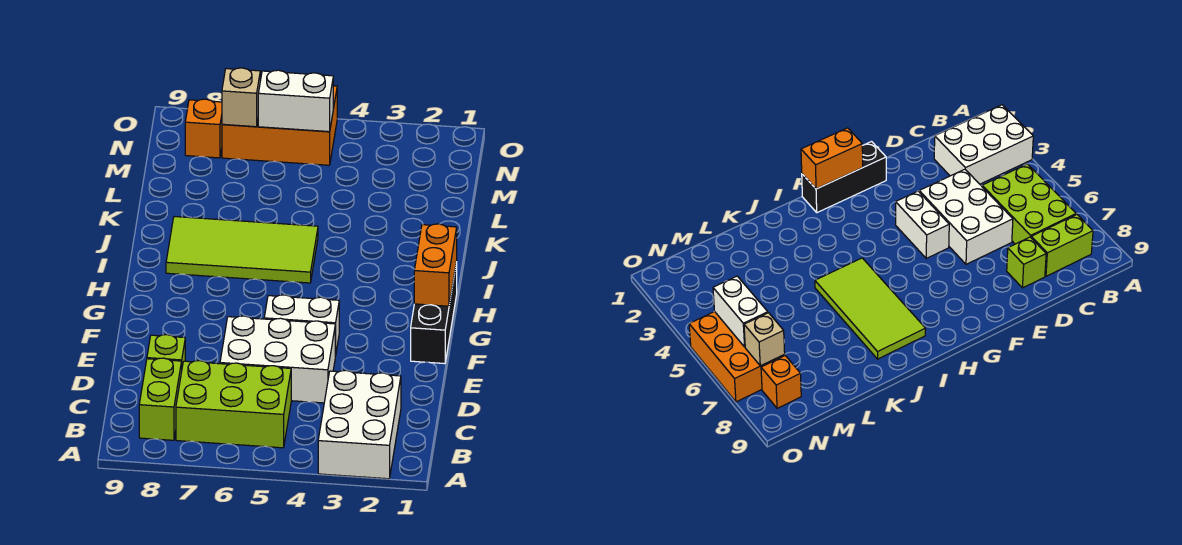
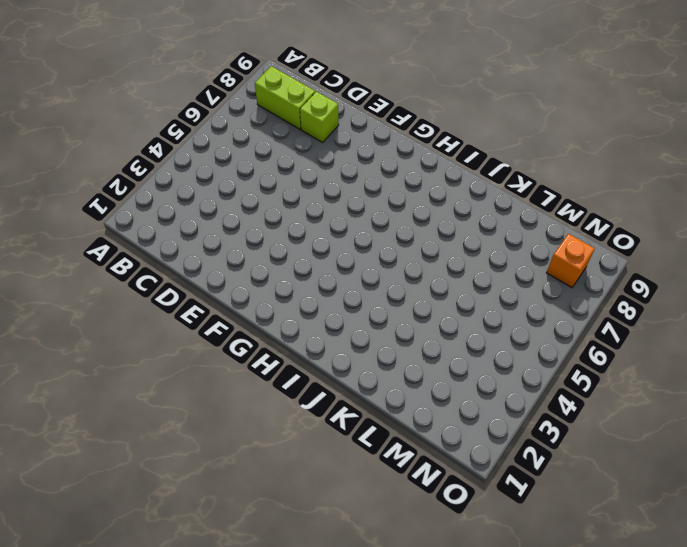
none -> white 2x3 brick [318,370,401,479]
none -> lime 2x3 brick [176,361,291,448]
none -> white 2x3 brick [220,316,335,403]

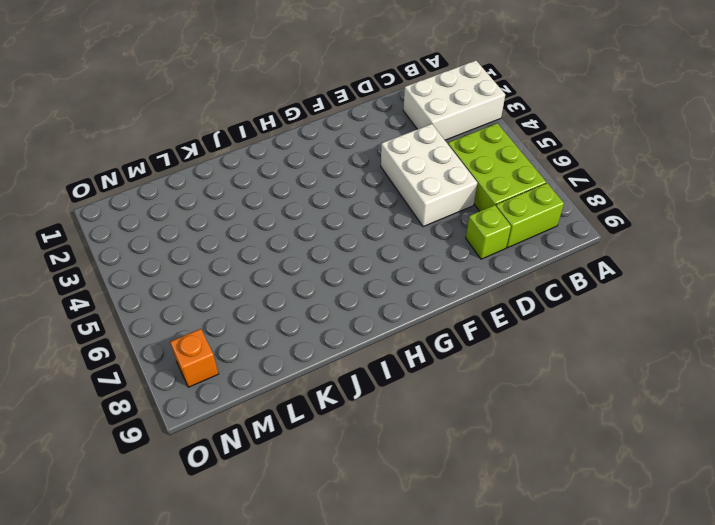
none -> black 1x3 brick [411,262,457,364]
none -> white 1x2 brick [264,295,339,356]
none -> lime 2x4 tile [166,217,318,283]

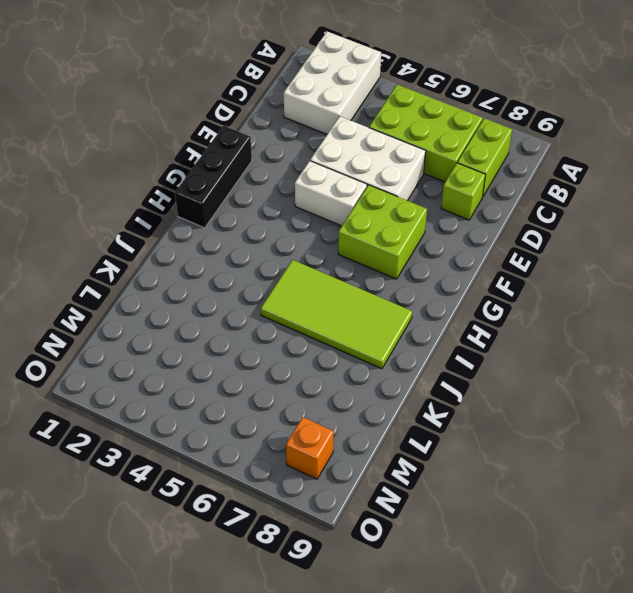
lime 2x2 brick [338,185,427,279] -> none
none -> orange 2x3 brick [222,86,337,165]
none -> orange 1x2 brick [414,224,457,306]
none -> white 1x2 brick [258,70,333,132]

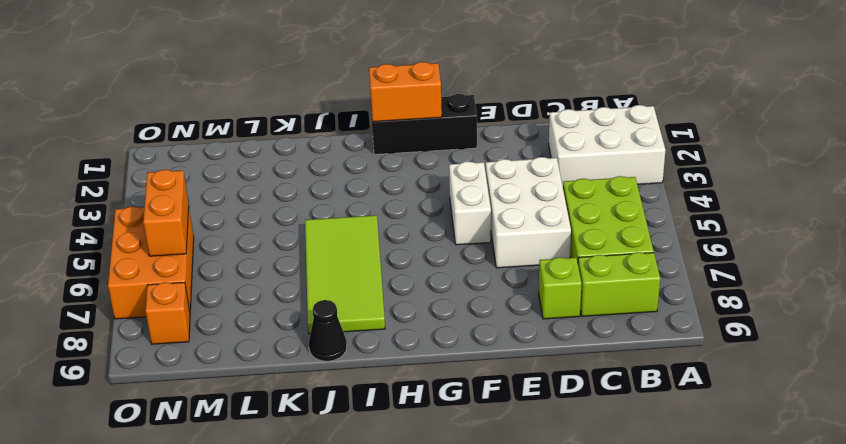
black 1x1 cone [309,300,347,361] -> none
orange 1x2 brick [143,170,189,256] -> white 1x2 brick [258,70,333,132]
none -> tan 1x1 brick [222,68,260,127]

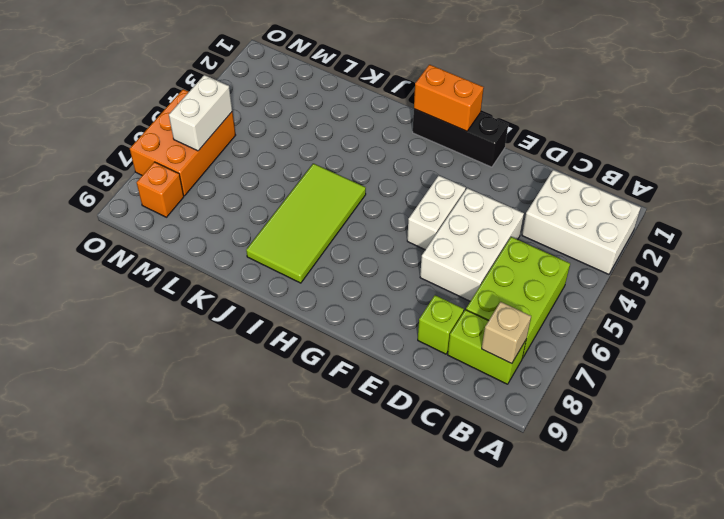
tan 1x1 brick [482,302,531,364] -> tan 1x1 brick moved to [222,68,260,127]

